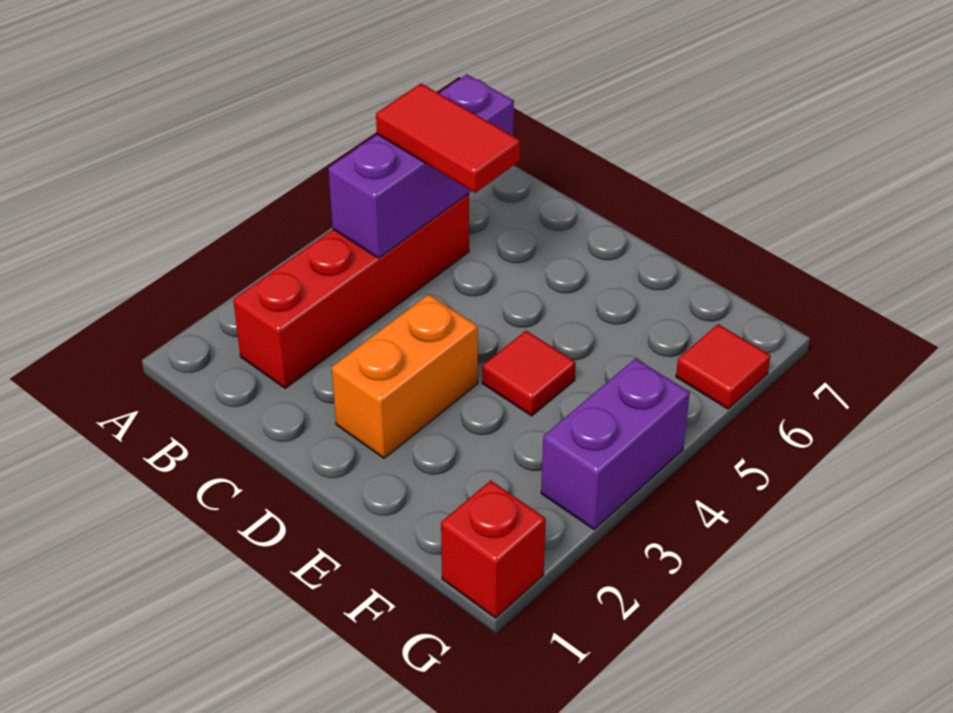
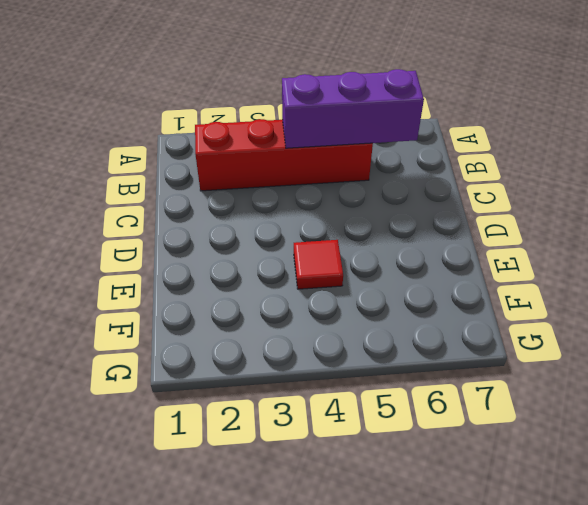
none -> orange 1x2 brick [332,294,478,458]
none -> red 1x1 brick [441,480,546,618]

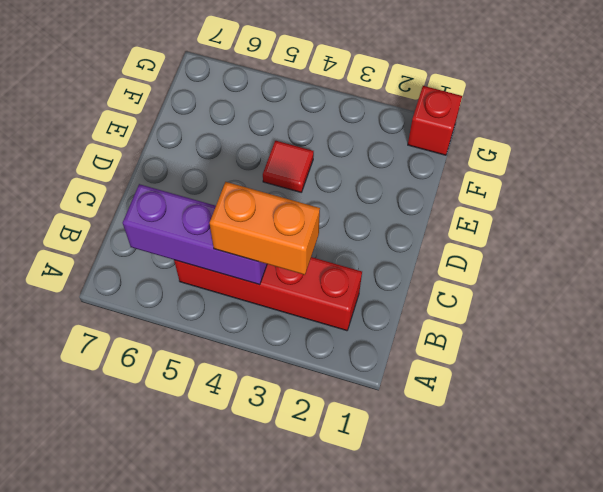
orange 1x2 brick [209,182,320,275] -> orange 1x2 brick moved to [332,294,478,458]
none -> purple 1x2 brick [541,359,690,529]
none -> red 1x1 tile [676,324,770,409]

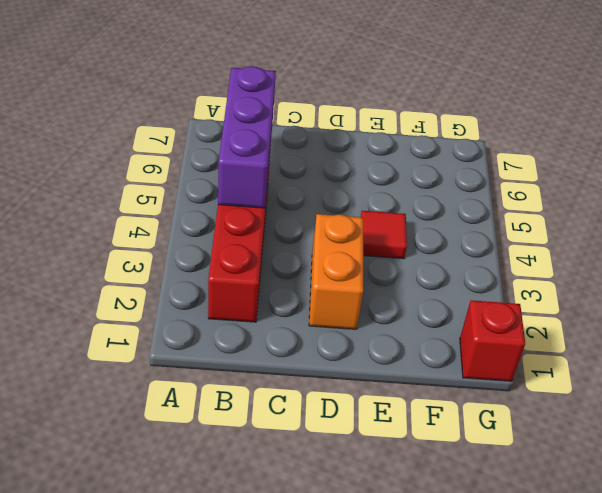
none -> purple 1x2 brick [541,359,690,529]
none -> red 1x1 tile [676,324,770,409]

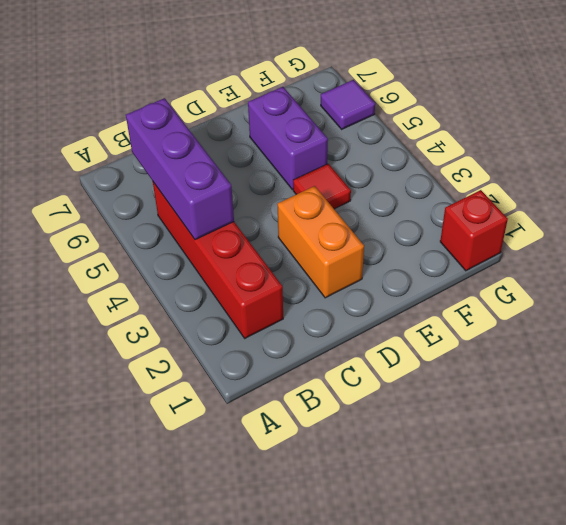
purple 1x2 brick [248,87,328,189] -> purple 1x2 brick moved to [541,359,690,529]
purple 1x1 tile [321,80,375,129] -> red 1x1 tile [676,324,770,409]
none -> red 1x2 tile [376,84,520,193]

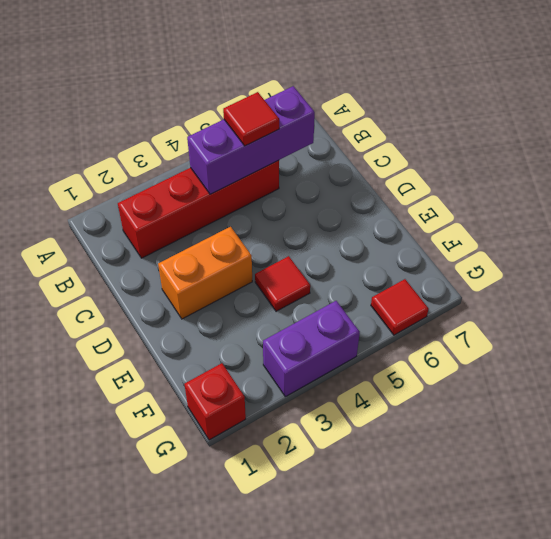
red 1x1 tile [223,92,279,146] -> red 1x2 tile [376,84,520,193]

